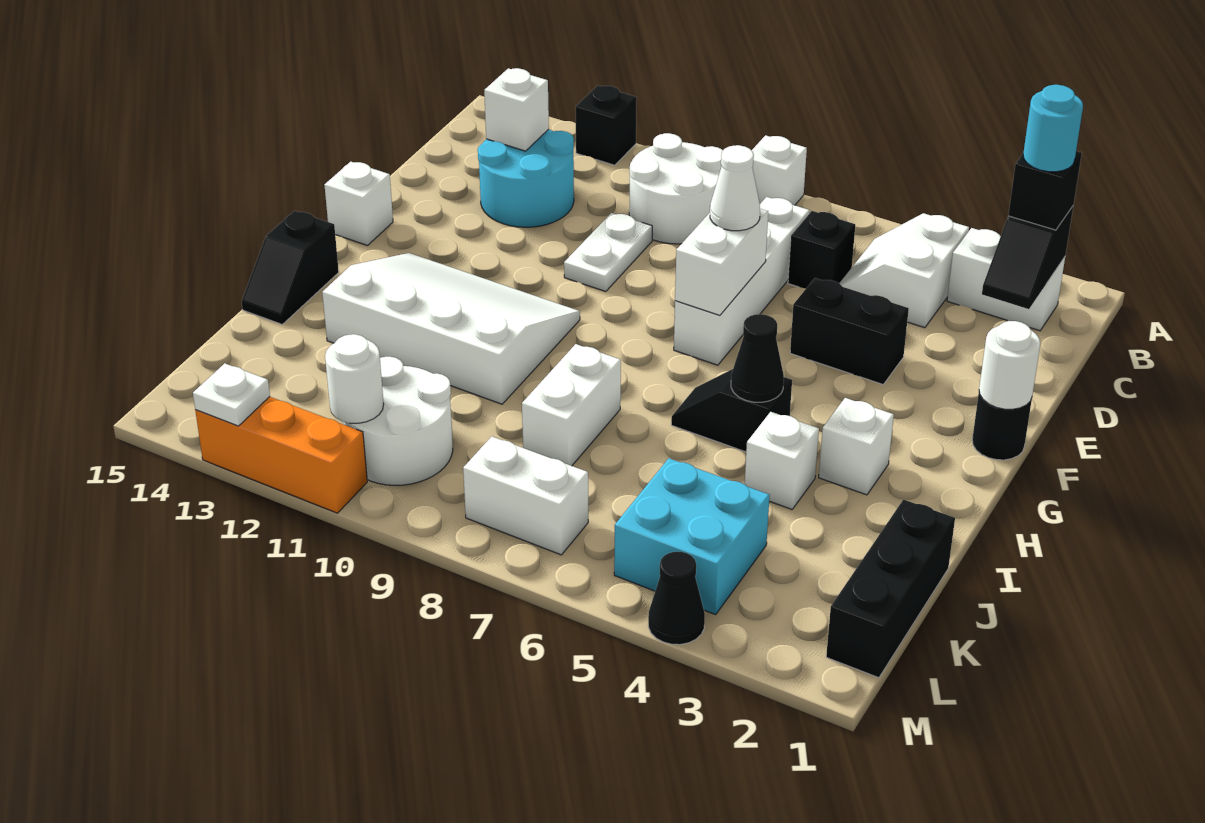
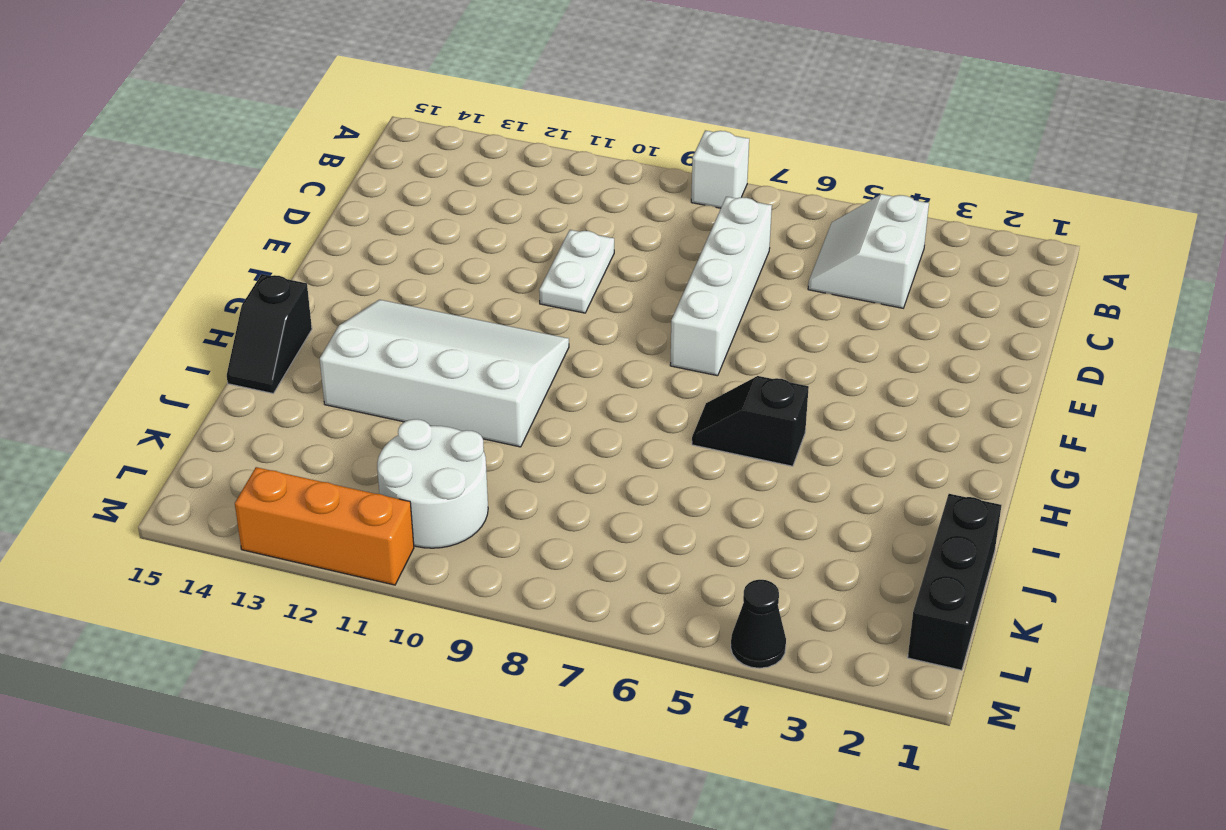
none -> black 1x1 brick [576,85,637,165]
none -> white 1x2 brick [947,228,1065,331]
none -> white 2x2 round brick [629,133,723,244]
none -> black 1x1 brick [788,211,855,289]

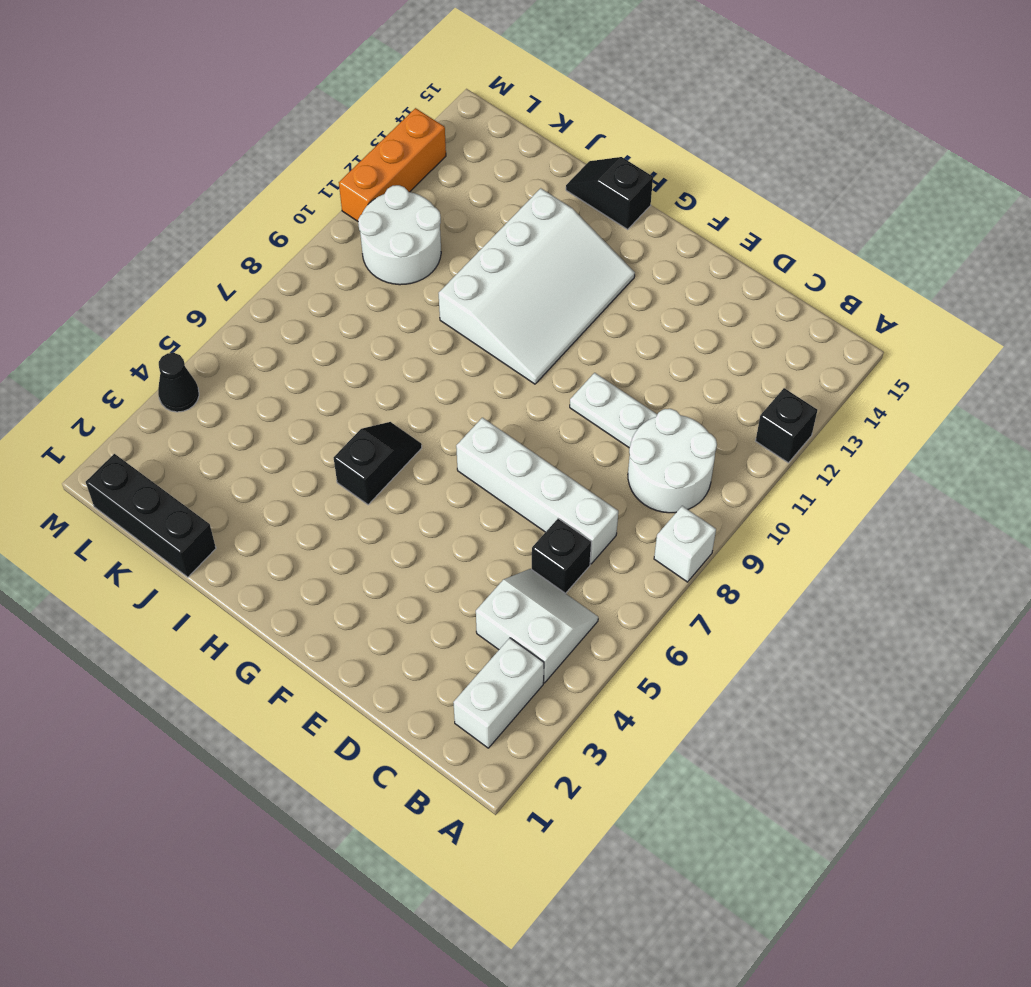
none -> cyan 2x2 round brick [478,129,574,227]
none -> black 1x2 brick [790,278,909,384]
none -> black 1x1 round brick [972,392,1032,460]
none -> white 1x1 brick [324,162,393,245]

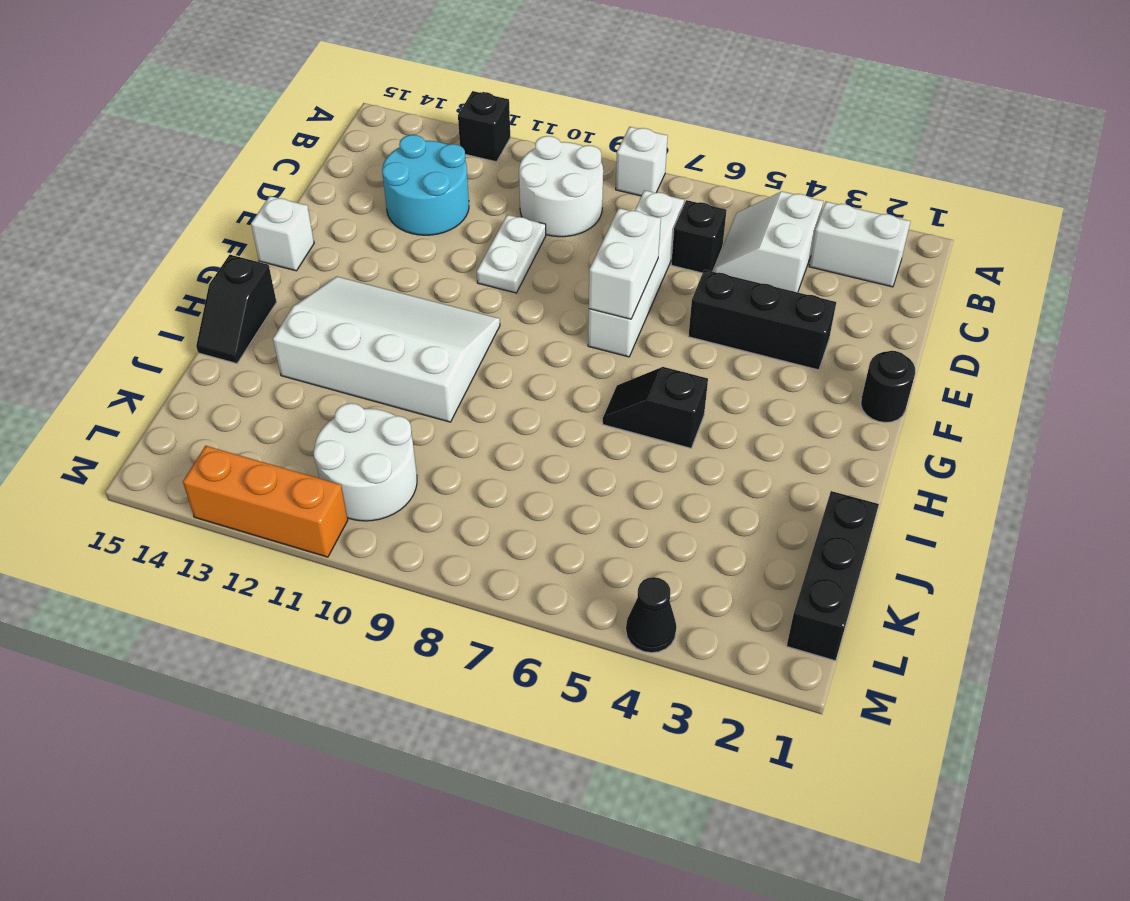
black 1x3 brick [688,270,836,370] -> black 1x2 brick [790,278,909,384]
none -> white 1x1 brick [819,398,894,495]
none -> white 1x1 brick [745,412,819,509]
none -> white 1x2 brick [522,344,621,466]
none -> cyan 2x2 brick [614,458,770,614]

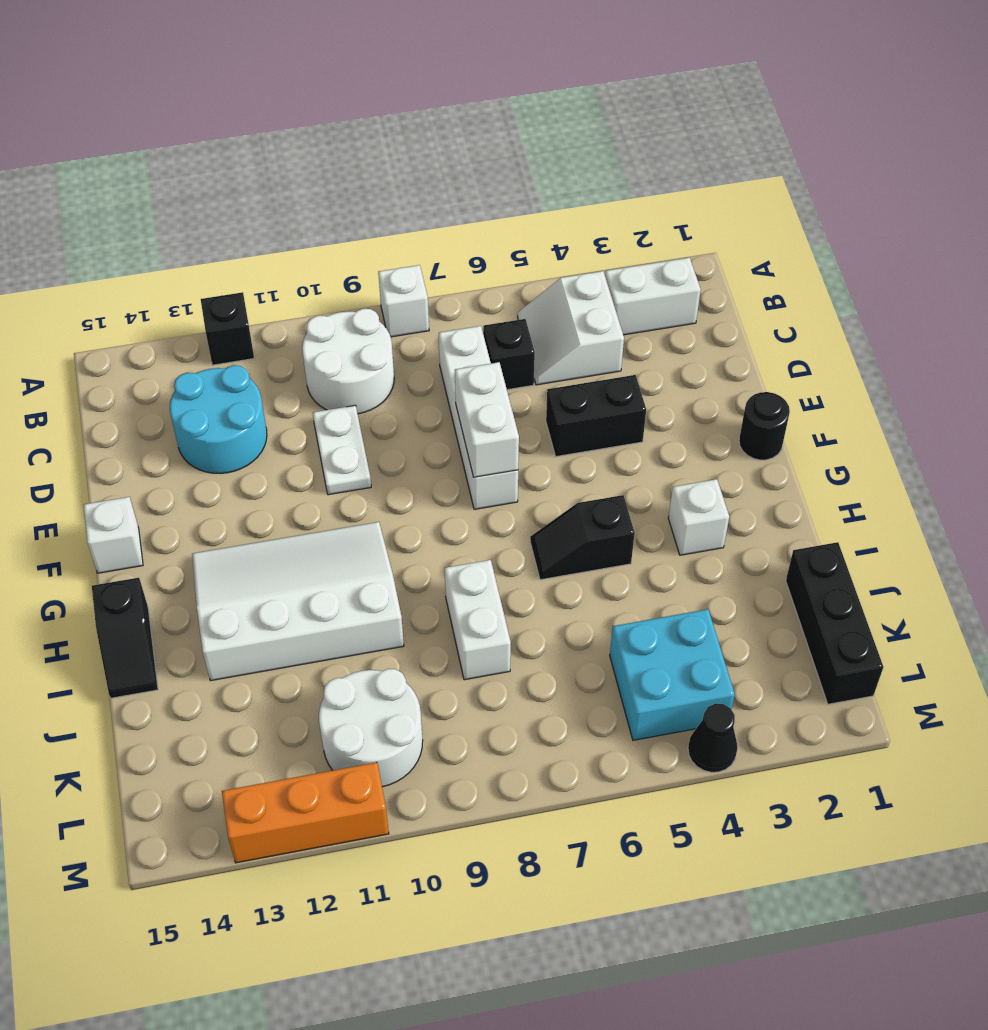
none -> white 1x1 brick [745,412,819,509]
none -> white 1x2 brick [463,436,588,555]
none -> black 1x2 slope [982,206,1073,309]
none -> white 1x1 brick [484,68,549,151]

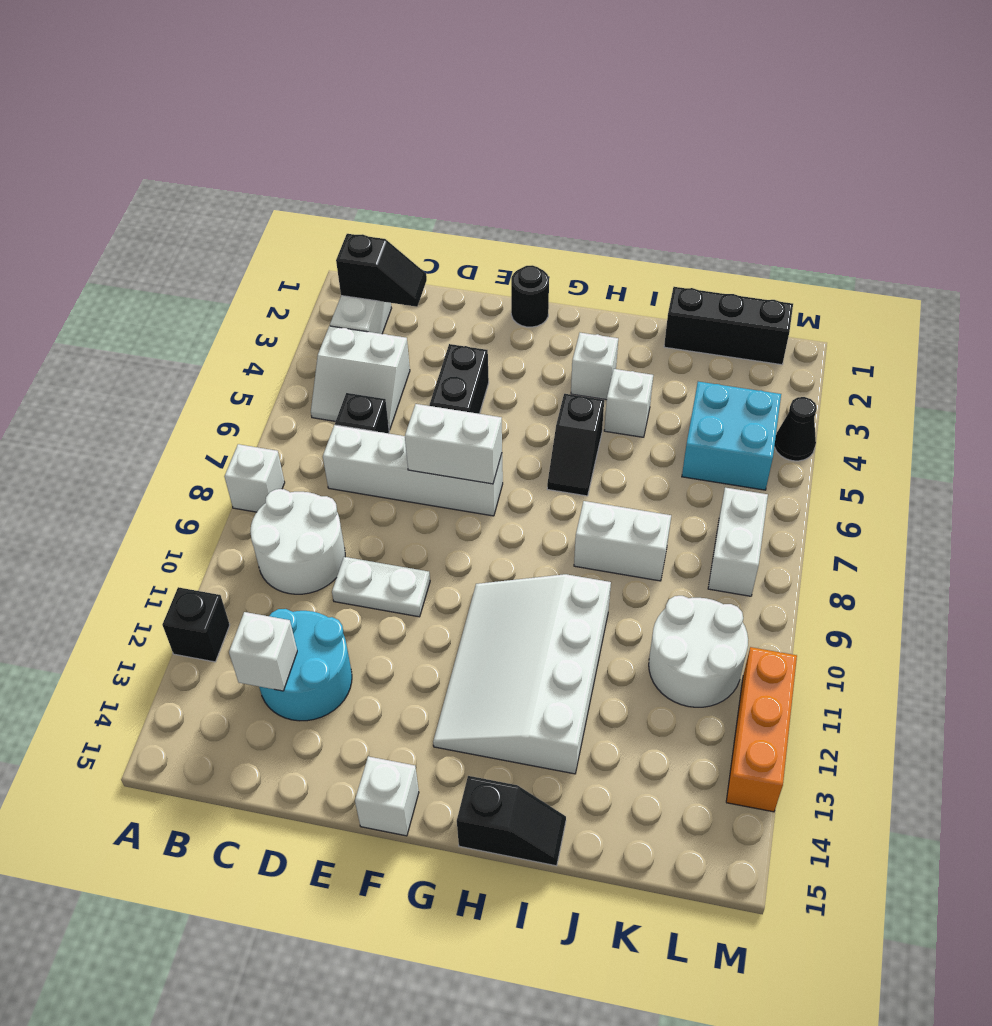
none -> white 1x1 round brick [979,321,1040,409]
none -> black 1x1 cone [731,314,784,402]
none -> white 1x1 round brick [325,334,384,423]
none -> white 1x1 plate [193,363,270,426]

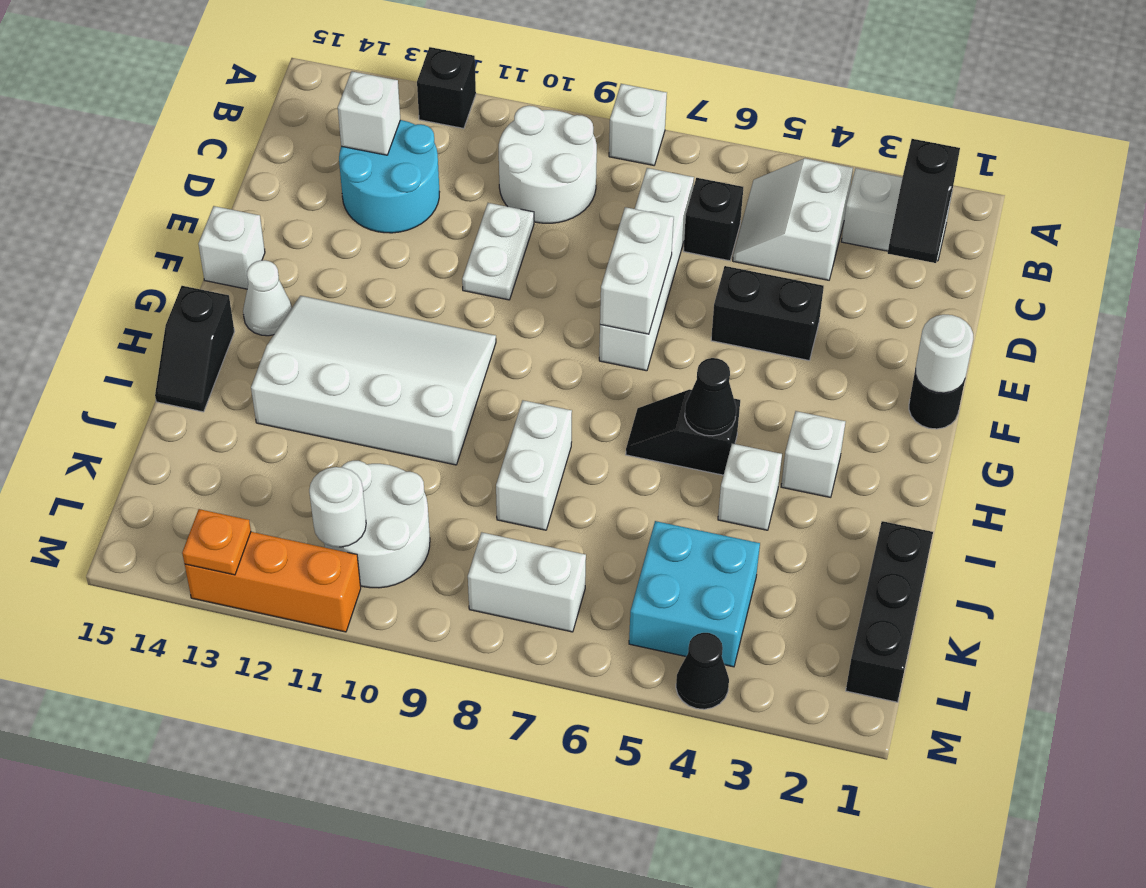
white 1x1 cone [243,260,292,336] -> white 1x1 cone moved to [710,145,760,231]
orange 1x1 plate [182,509,251,575] -> white 1x1 plate [193,363,270,426]
none -> black 1x1 brick [1008,151,1082,230]
none -> cyan 1x1 round brick [1023,85,1083,172]

